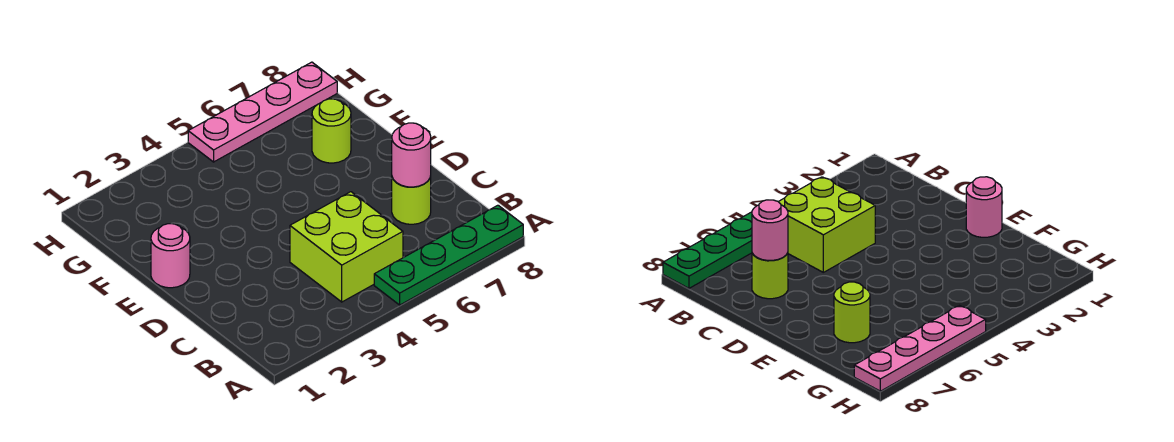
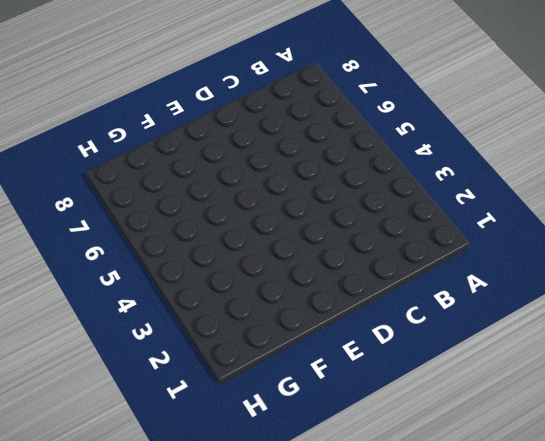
none -> green 1x4 plate [374,205,523,305]
none -> lime 2x2 brick [290,192,403,302]

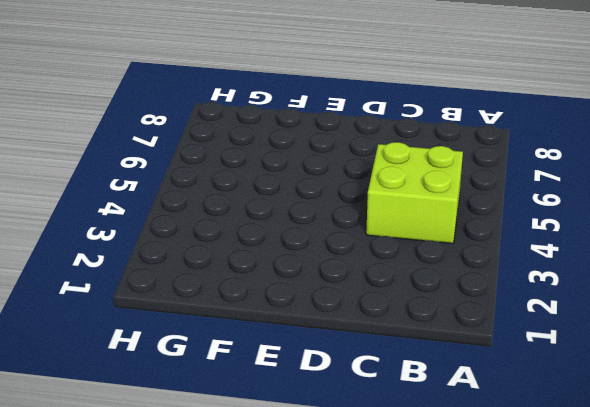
none -> green 1x4 plate [374,205,523,305]
none -> lime 1x1 round brick [392,177,431,224]

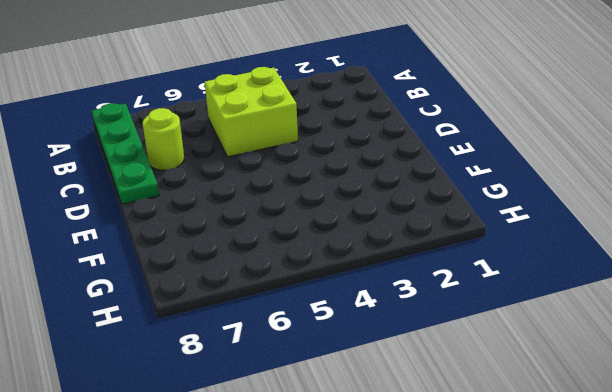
green 1x4 plate [92,103,159,204] -> green 1x4 plate turned to [374,205,523,305]
none -> pink 1x1 round brick [151,224,190,288]
none -> lime 1x1 round brick [312,99,351,163]

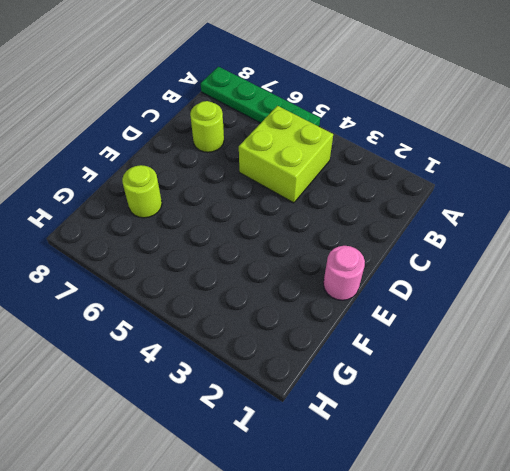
none -> pink 1x4 plate [188,62,337,162]
none -> pink 1x1 round brick [392,123,431,187]

